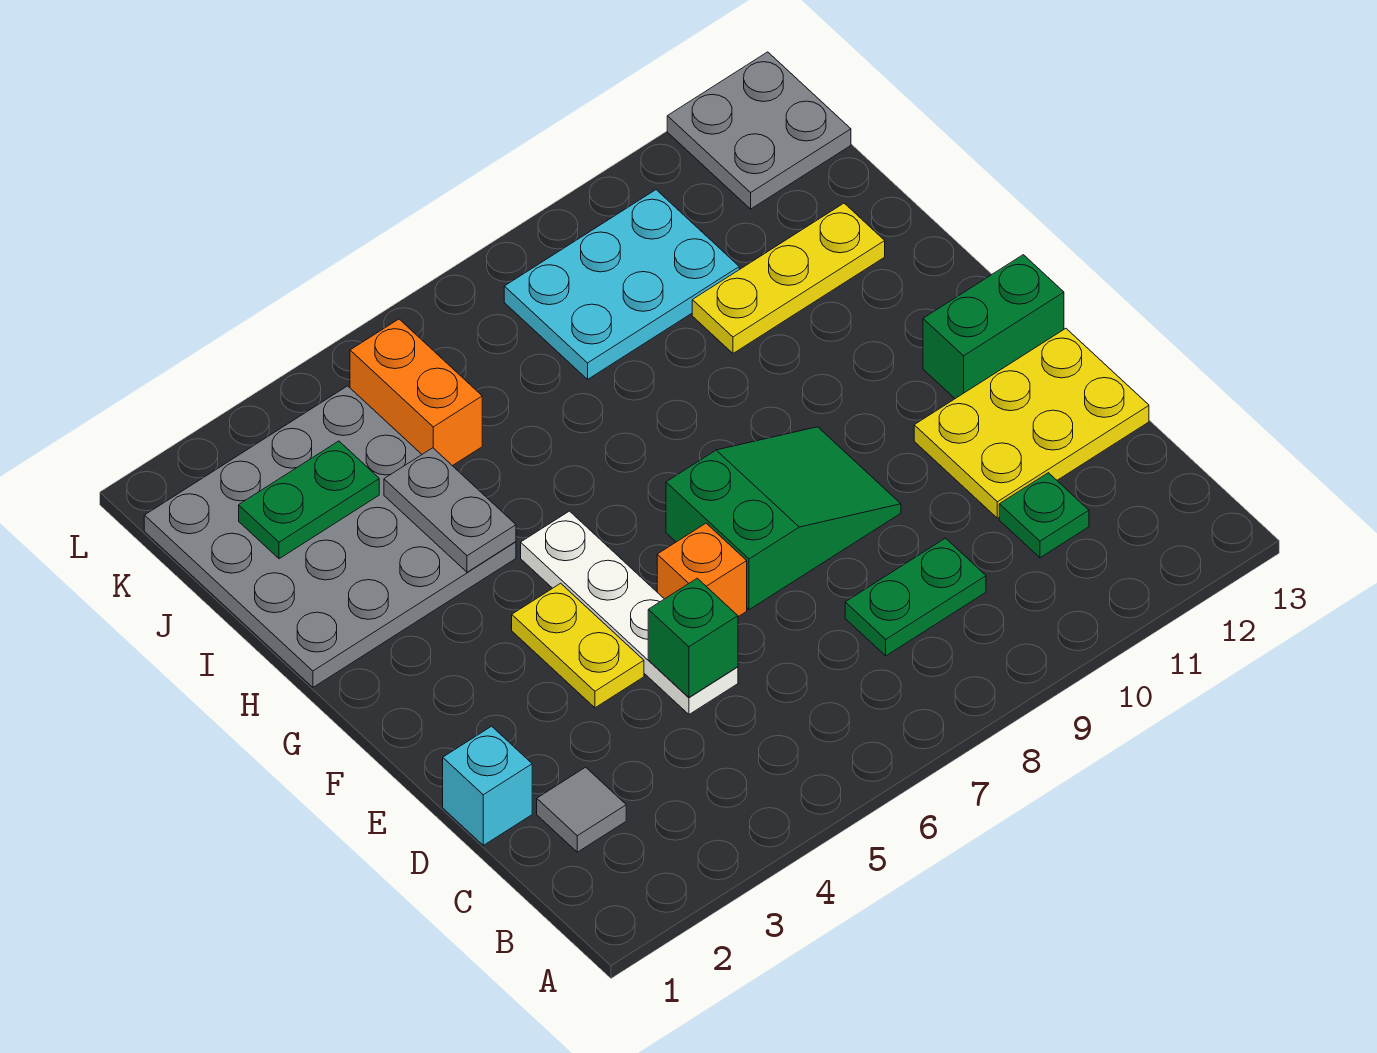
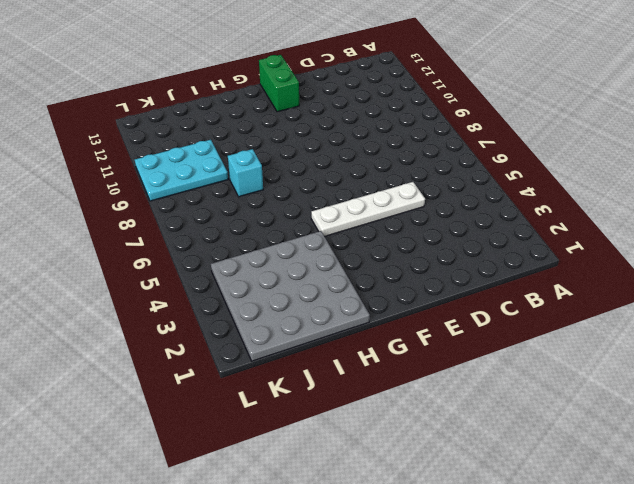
cyan 1x1 brick [228,149,263,197] -> cyan 1x1 brick moved to [443,726,532,845]
cyan 2x3 plate [135,140,228,201] -> cyan 2x3 plate turned to [504,190,739,379]
none -> grey 1x1 tile [537,767,626,852]
none -> green 1x2 plate [845,538,986,656]
none -> green 1x1 plate [999,473,1089,558]

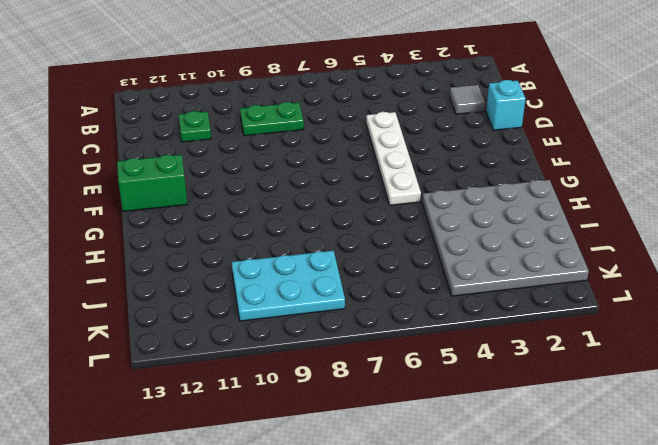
none -> yellow 2x3 plate [914,329,1149,518]
none -> yellow 1x2 plate [512,583,644,708]
none -> orange 1x1 brick [657,523,747,617]

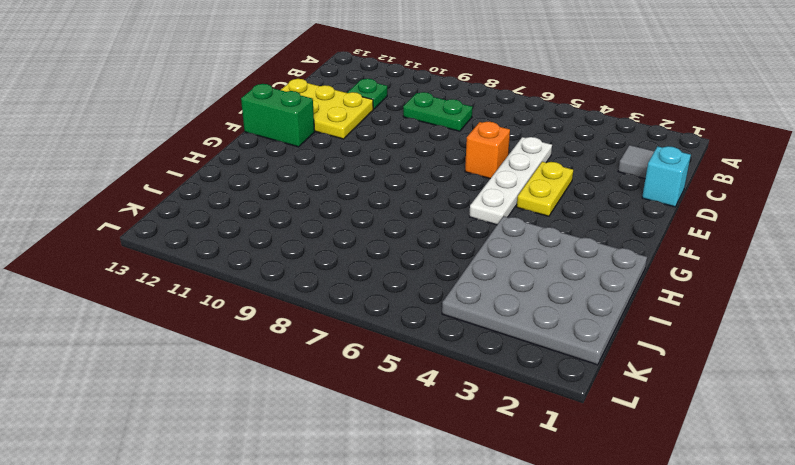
none -> green 2x3 slope [666,427,901,610]
none -> yellow 1x3 plate [692,203,885,353]
none -> orange 1x2 brick [350,319,482,466]

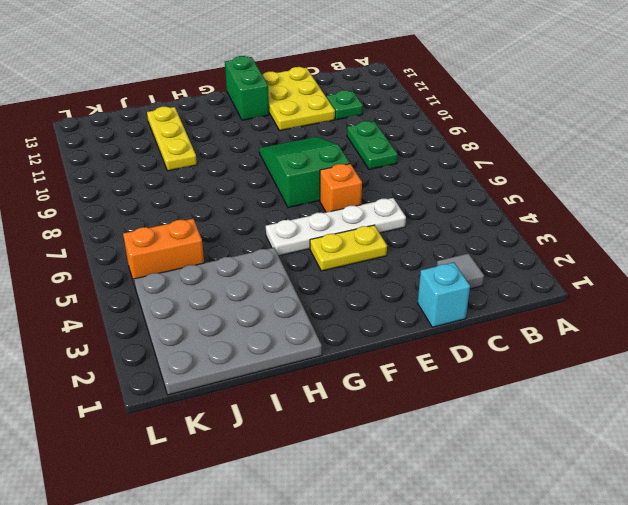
none -> cyan 2x3 plate [504,190,739,379]
none -> grey 2x2 plate [667,52,851,209]
none -> green 1x1 brick [648,578,738,697]

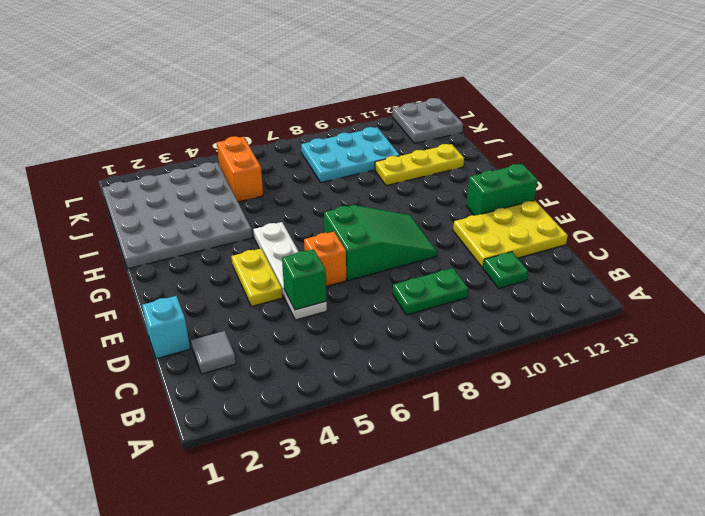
none -> grey 1x2 plate [384,448,516,572]
none -> green 1x2 plate [239,441,379,559]

